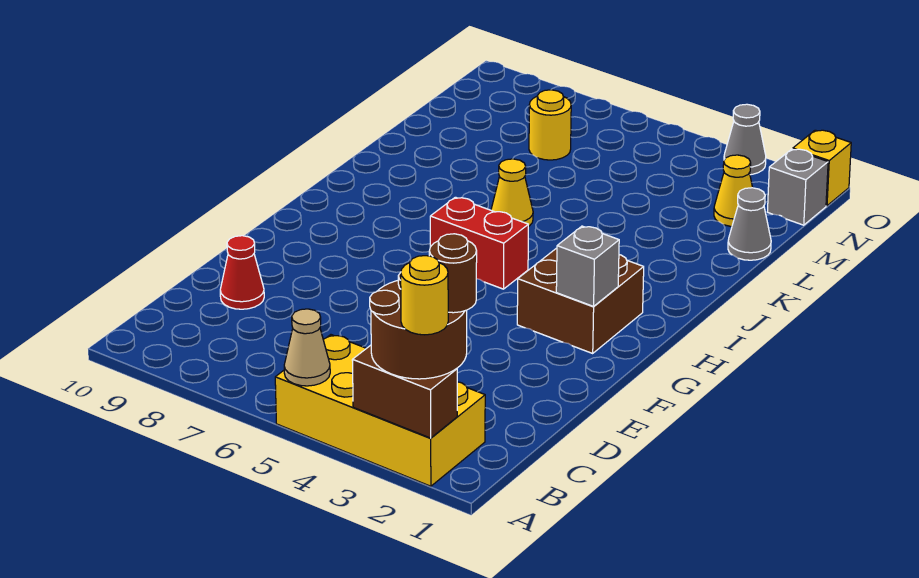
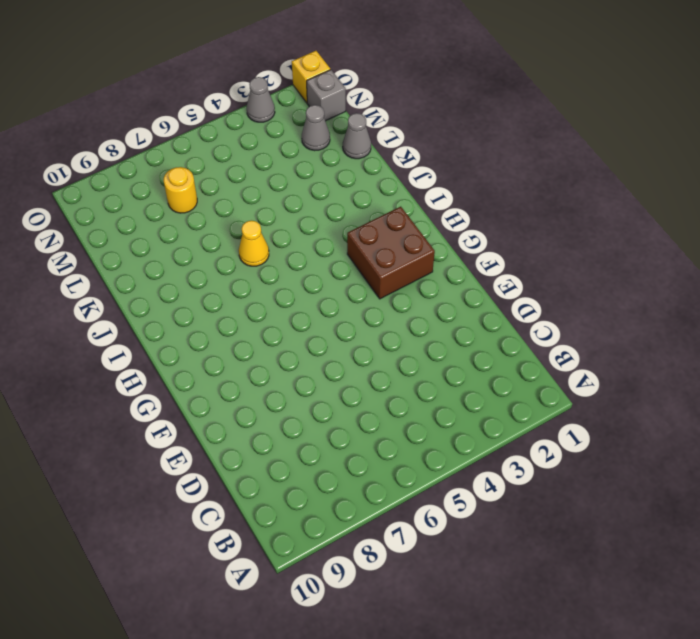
grey 1x1 cone [302,105,330,151] -> yellow 1x1 cone [714,155,753,226]
none -> yellow 2x4 brick [275,335,485,486]
none -> red 1x1 cone [220,236,264,309]
none -> red 1x2 brick [430,197,528,289]

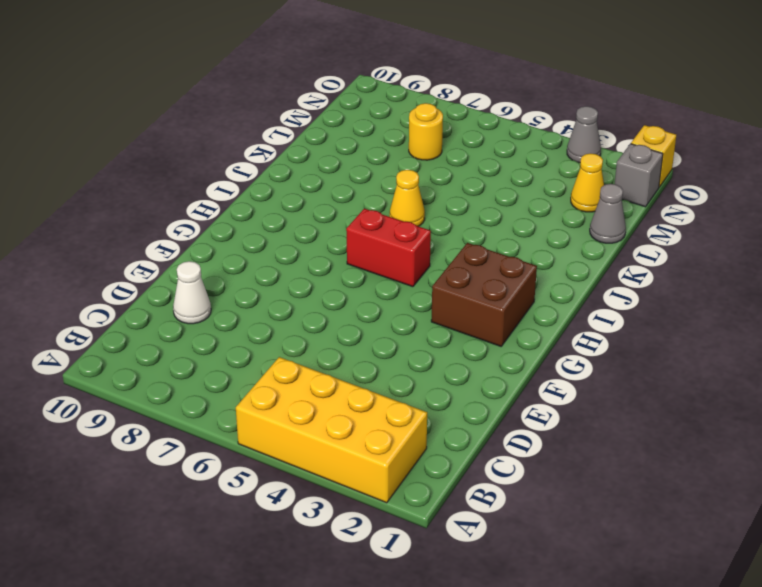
white 1x1 cone [173,261,211,324] -> red 1x1 cone [220,236,264,309]
none -> brown 1x2 brick [352,345,457,438]
none -> tan 1x1 cone [284,309,330,386]
none -> grey 1x1 brick [556,226,619,306]

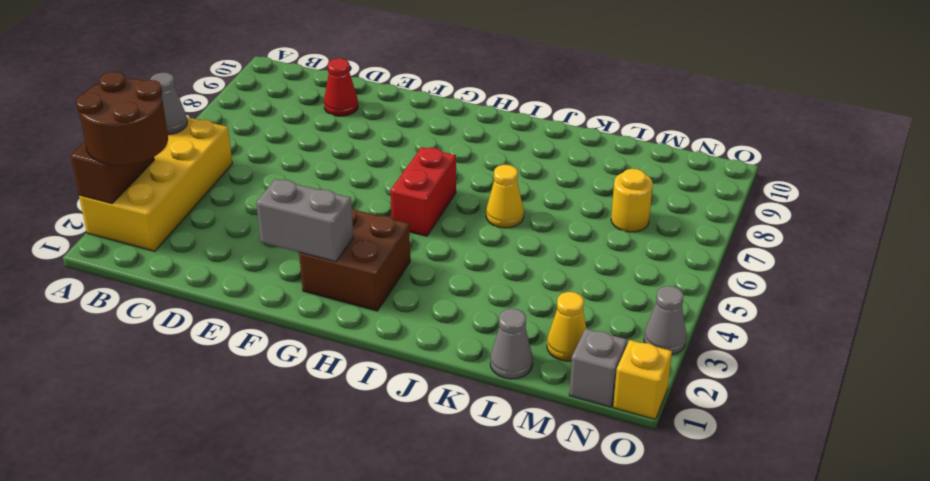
grey 1x1 cone [150,73,187,134] -> tan 1x1 cone [284,309,330,386]
grey 1x2 brick [256,179,353,262] -> grey 1x1 brick [556,226,619,306]
none -> yellow 1x1 round brick [401,256,448,335]
none -> brown 1x1 round brick [429,234,477,313]

